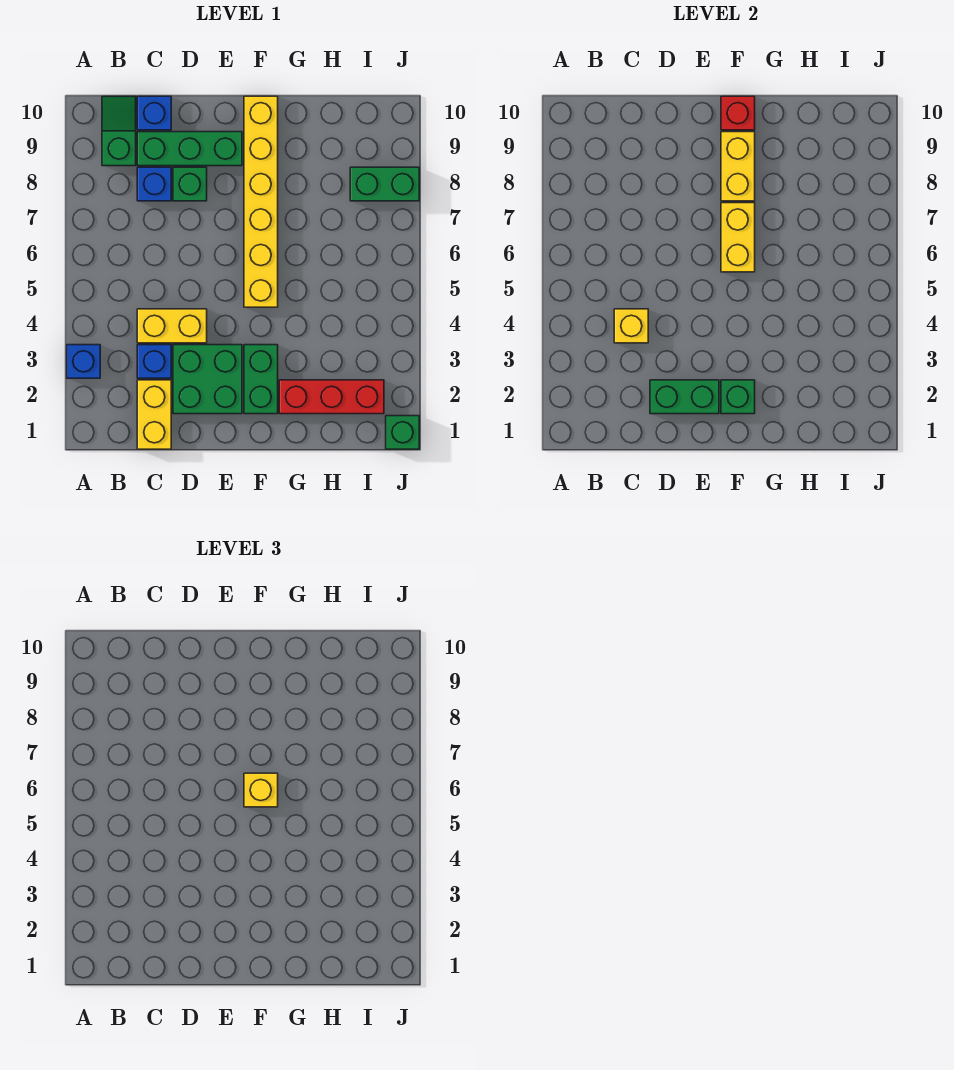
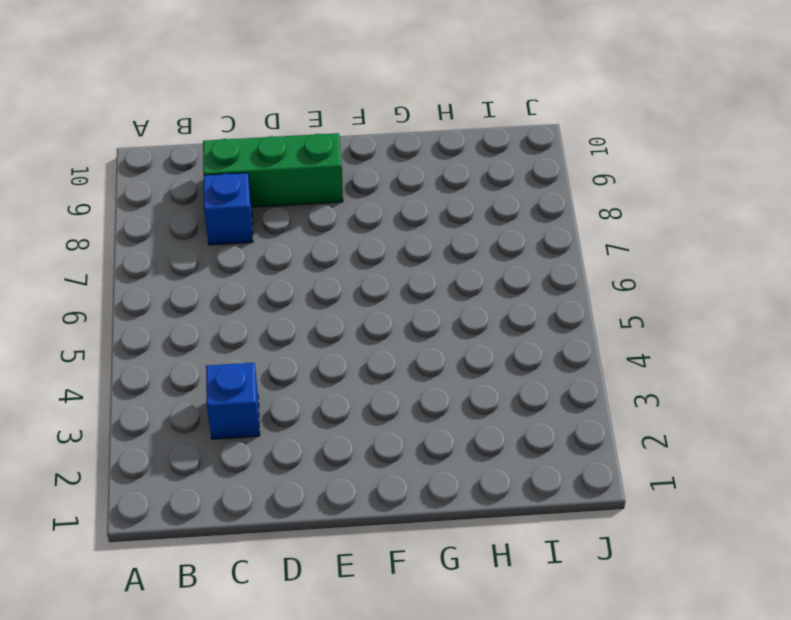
none -> blue 1x1 brick [67,345,100,378]
none -> green 1x2 slope [102,96,136,166]
none -> yellow 1x2 brick [137,380,171,449]

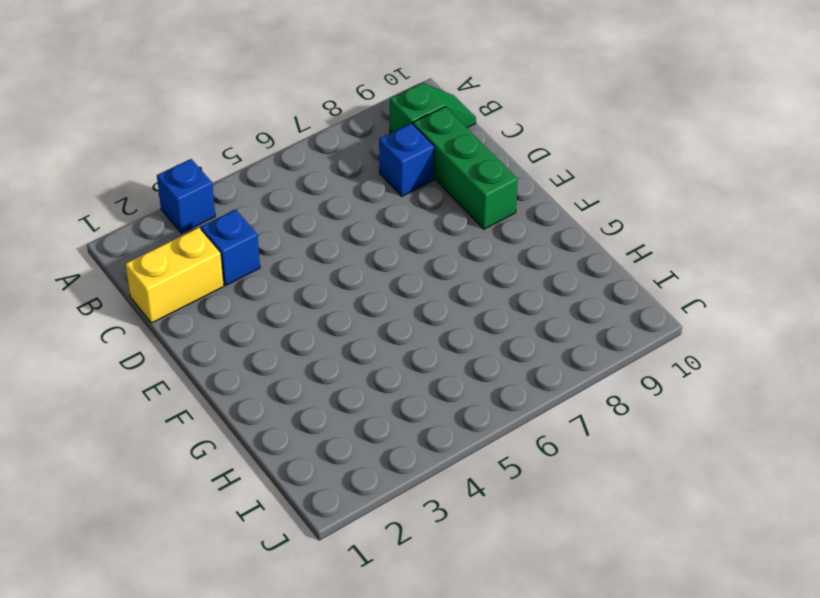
none -> yellow 1x2 brick [137,309,207,343]
none -> blue 1x1 brick [137,96,171,130]
none -> green 2x2 brick [173,345,242,414]

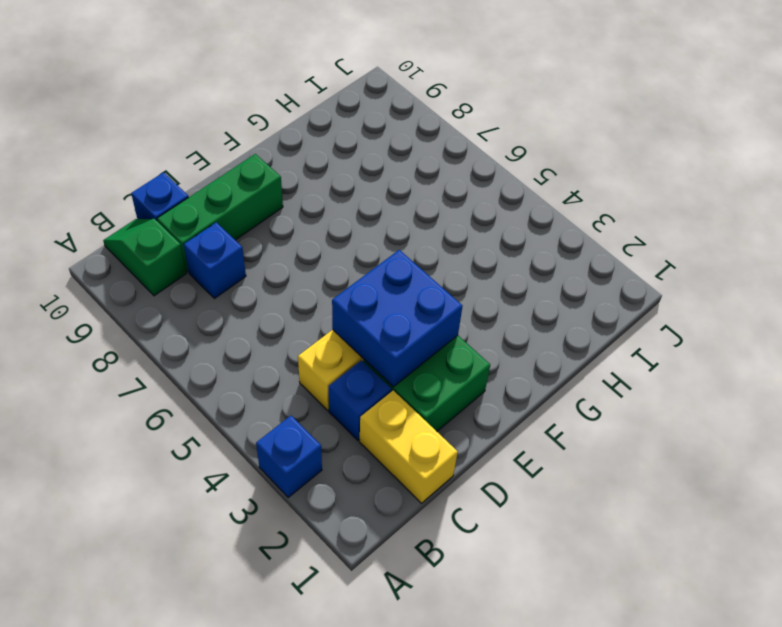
blue 2x2 brick [332,250,463,387] -> none
none -> green 1x1 brick [173,167,207,201]
none -> green 1x2 brick [244,345,278,414]
none -> yellow 1x6 brick [244,96,278,307]

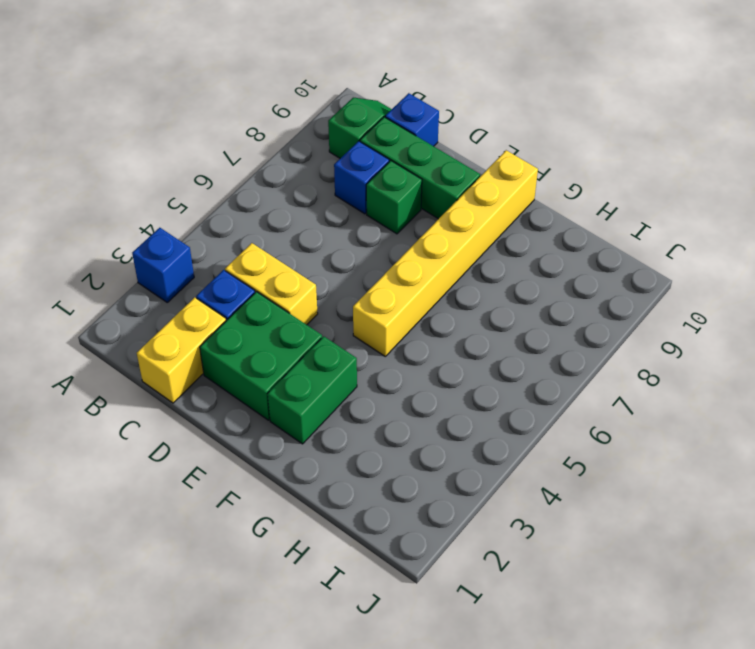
none -> red 1x3 brick [279,380,384,414]
none -> green 1x2 brick [350,167,419,201]
none -> green 1x1 brick [386,416,419,449]

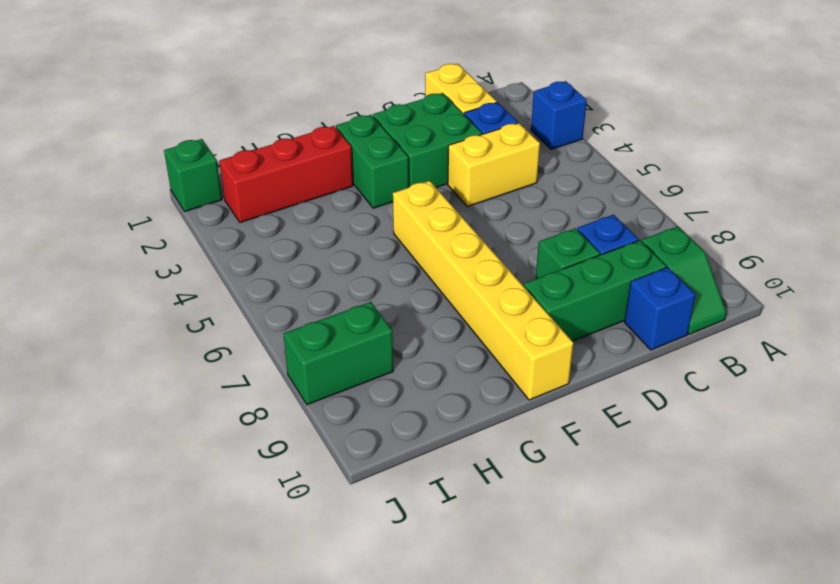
none -> yellow 1x1 brick [614,309,648,343]
none -> green 1x2 brick [650,380,719,414]
none -> green 1x1 brick [721,380,755,414]

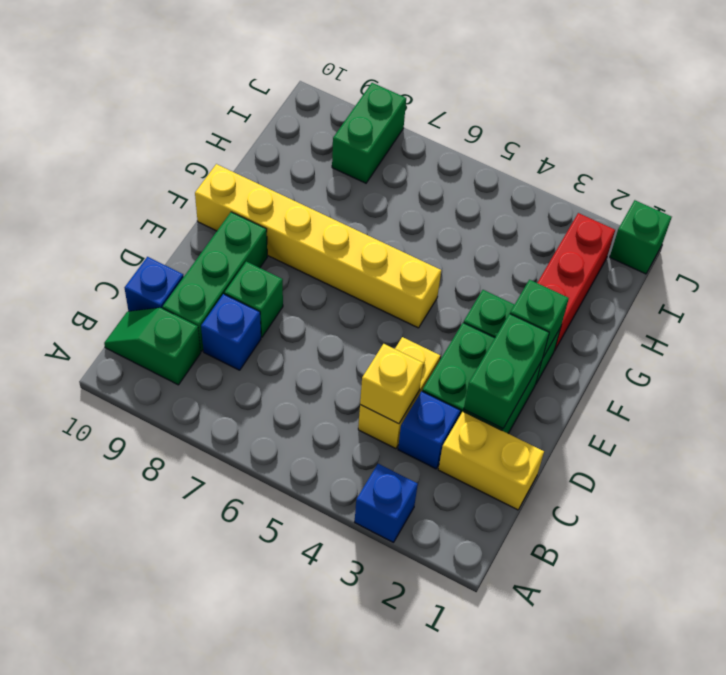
none -> yellow 1x2 brick [721,203,755,272]
none -> yellow 1x2 brick [721,132,755,201]
none -> red 1x1 brick [721,96,755,130]

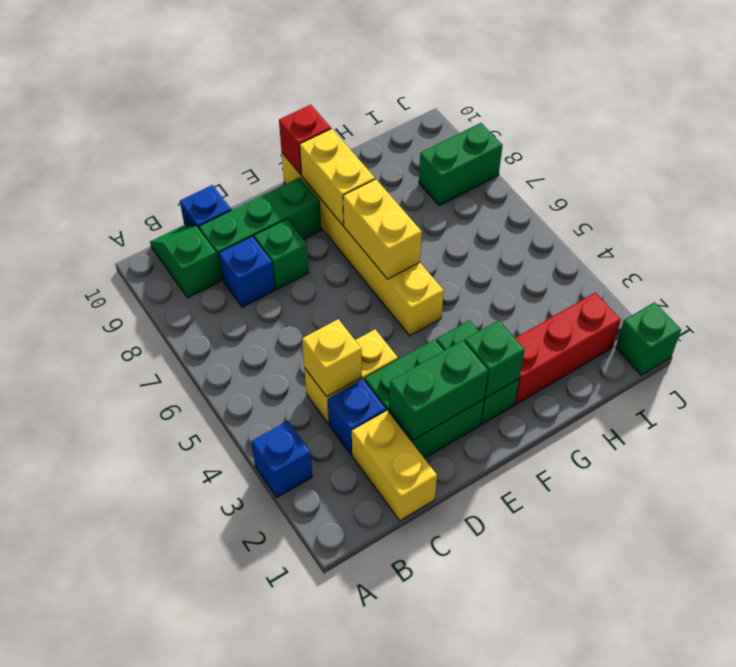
none -> yellow 1x1 brick [244,773,278,807]

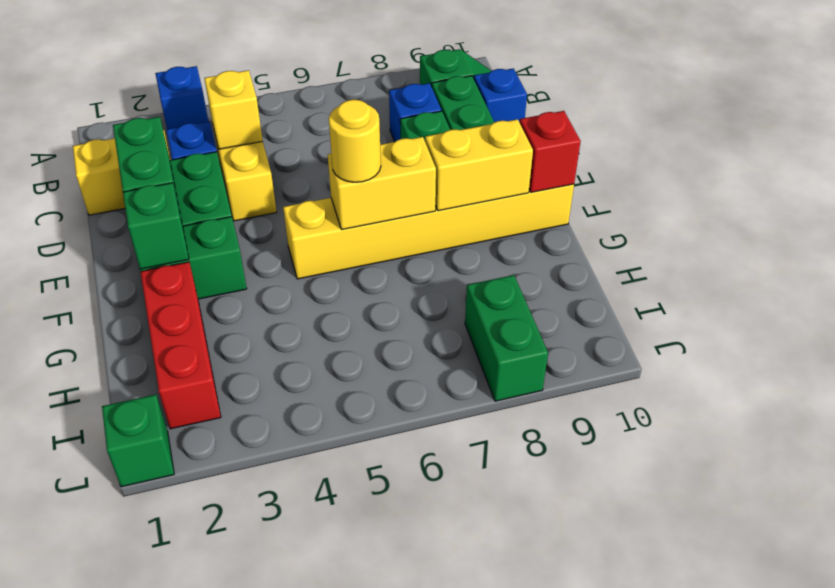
yellow 1x1 round brick [329,100,381,182] -> yellow 1x1 brick [244,773,278,807]

